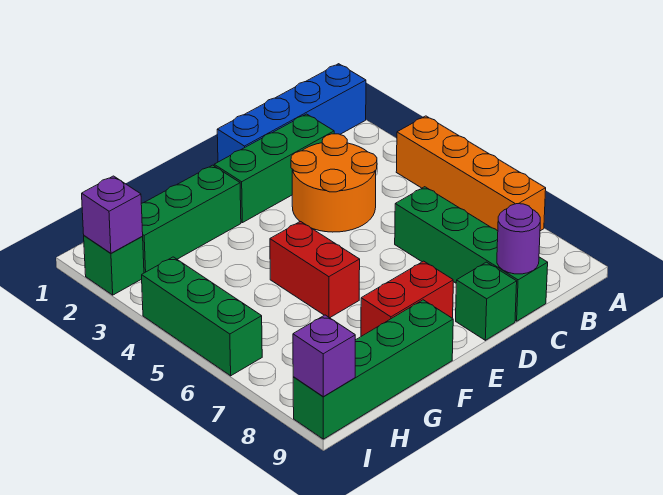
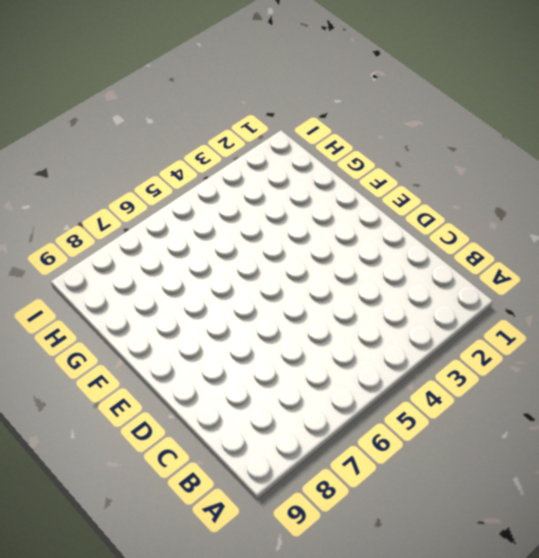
none -> blue 1x4 brick [217,64,366,162]
none -> orange 1x4 brick [396,116,546,231]
none -> green 1x3 brick [214,114,334,223]

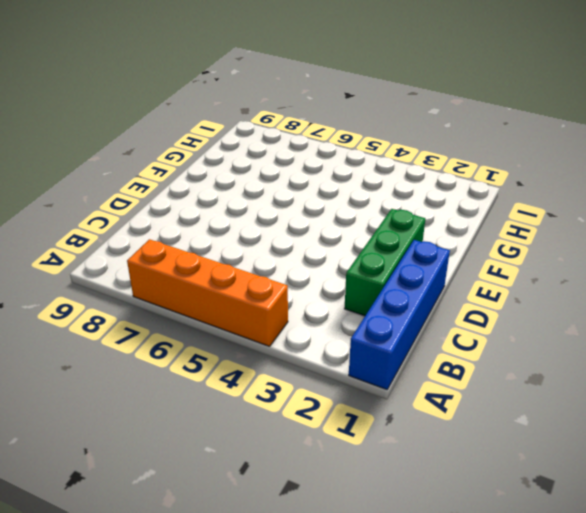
none -> orange 2x2 round brick [291,134,377,232]
none -> green 1x4 brick [395,187,548,321]
none -> green 1x1 brick [456,262,517,340]

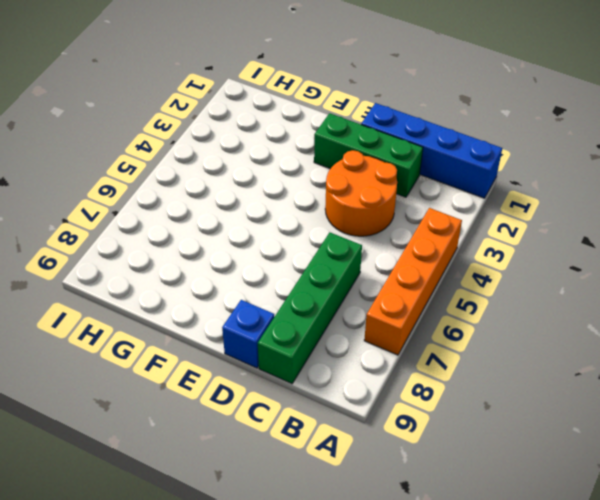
blue 1x1 brick [222,300,274,368] -> green 1x1 brick [456,262,517,340]
none -> red 1x2 brick [361,261,453,336]
none -> green 1x3 brick [141,165,241,273]
none -> red 1x2 brick [270,222,360,318]

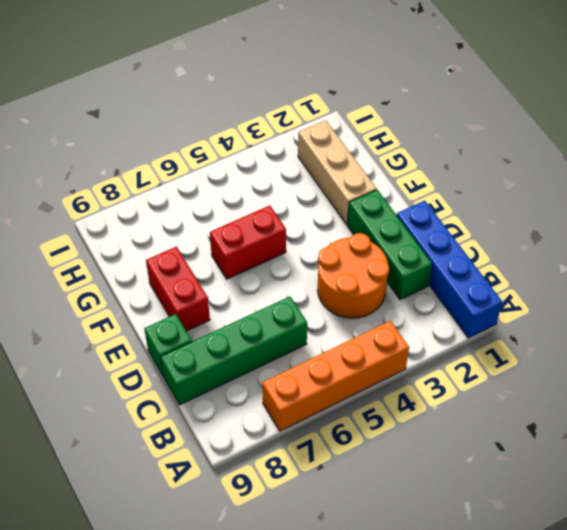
tan 1x3 brick [298,120,377,225] -> green 1x3 brick [141,165,241,273]
none -> green 1x4 brick [293,300,453,439]
none -> green 1x1 brick [84,236,144,295]
none -> green 1x3 brick [142,257,262,376]

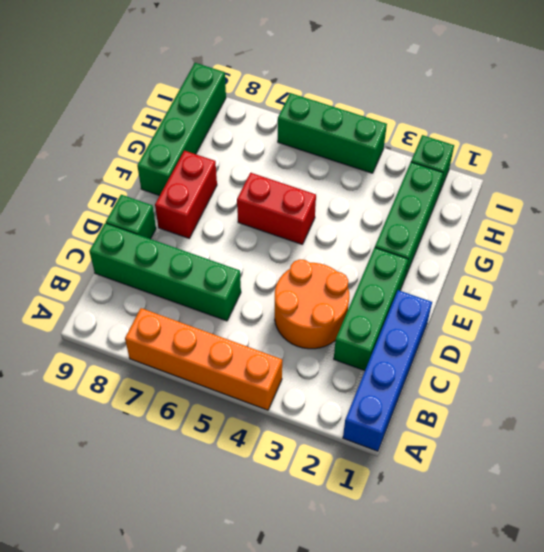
none -> purple 1x1 round brick [497,204,540,274]
none -> purple 1x1 brick [82,176,143,253]
none -> purple 1x1 brick [293,315,355,397]

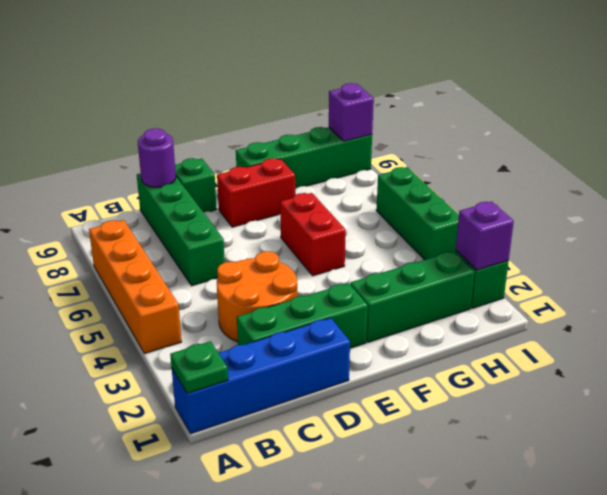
green 1x1 plate [170,341,228,393] -> none

